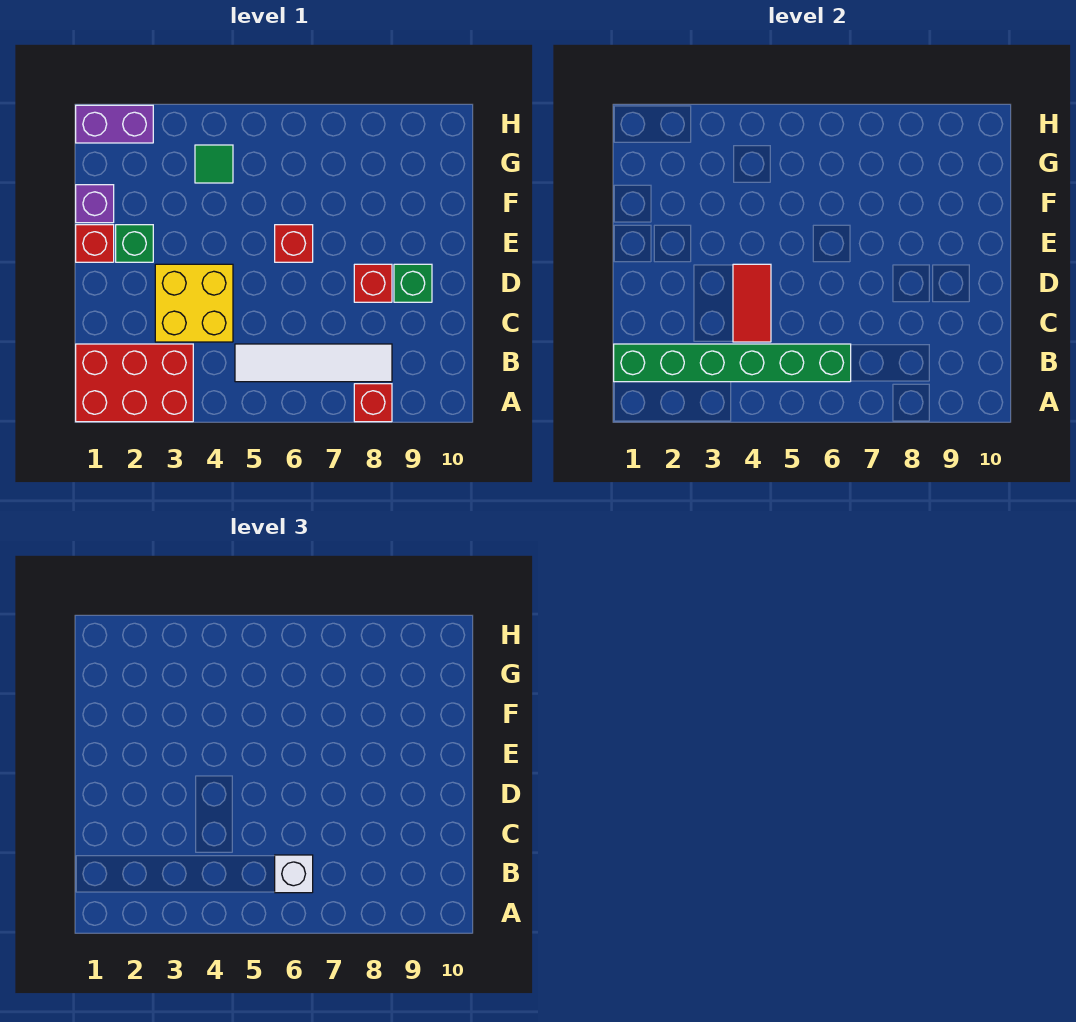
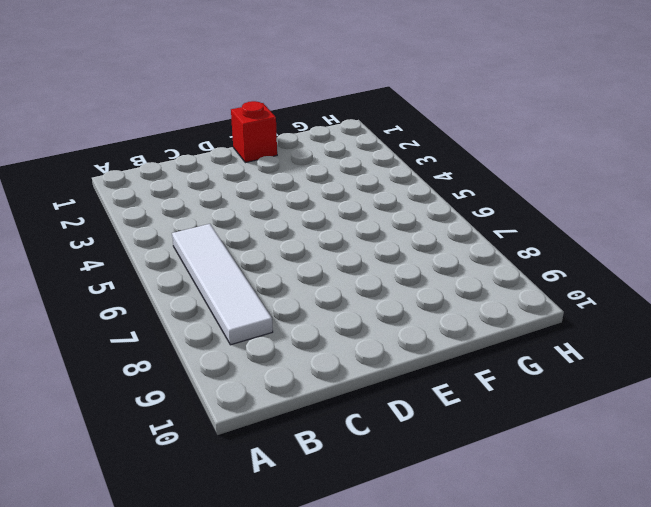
none -> red 2x3 brick [76,344,193,422]
none -> red 1x1 brick [354,384,392,422]
none -> yellow 2x2 brick [155,264,233,342]

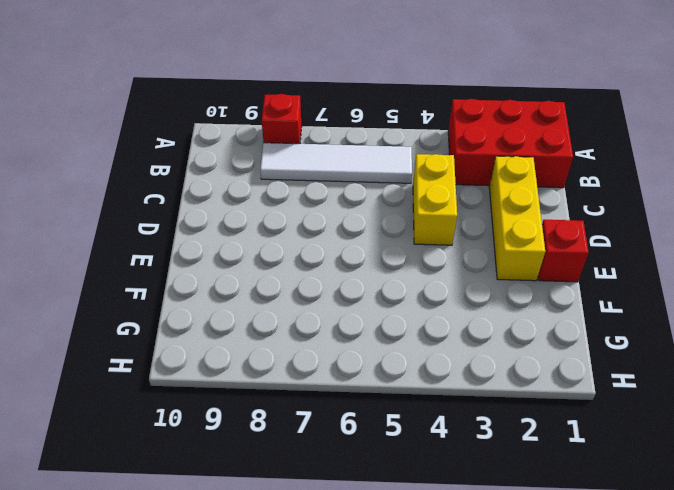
yellow 1x3 brick [489,156,545,281] -> green 1x1 brick [116,225,153,262]
yellow 1x2 brick [413,154,457,245] -> yellow 2x2 brick [155,264,233,342]
none -> red 1x1 brick [354,264,392,302]
none -> green 1x1 brick [394,264,432,302]
none -> red 1x1 brick [275,225,313,262]

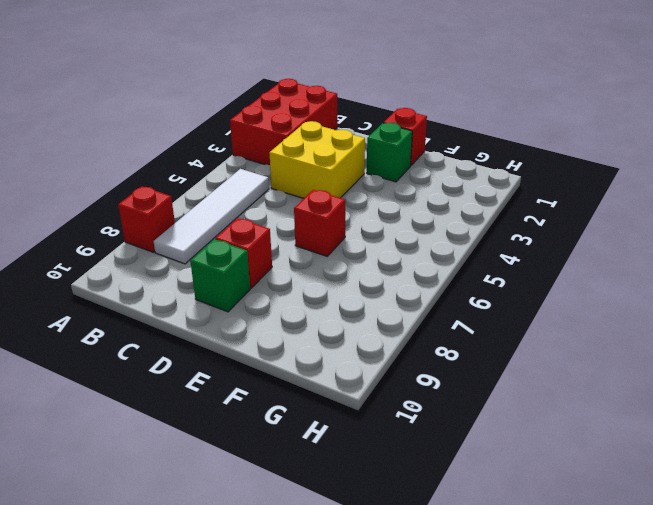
none -> purple 1x1 brick [76,185,114,223]
none -> green 1x1 tile [195,145,233,183]
none -> purple 1x2 brick [76,105,153,143]

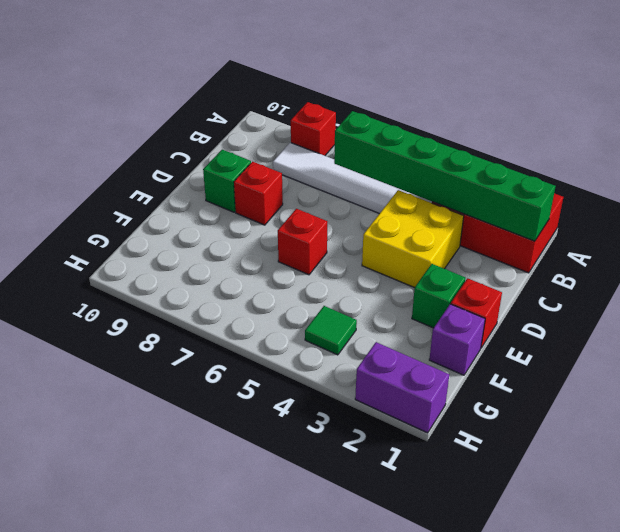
none -> red 1x2 tile [733,264,771,342]
none -> white 1x1 brick [275,855,313,893]

